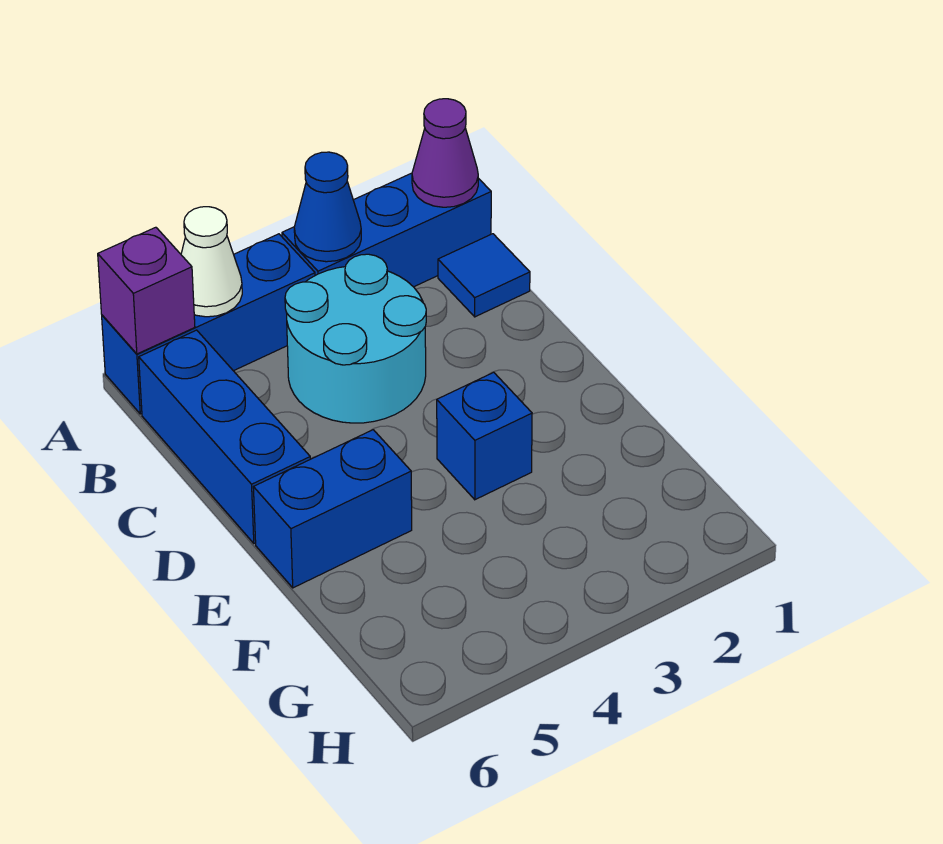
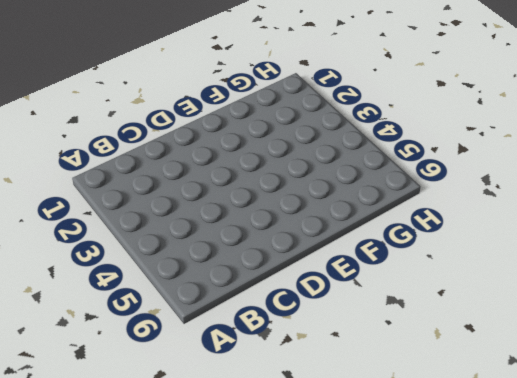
none -> blue 1x3 brick [282,173,491,287]
none -> blue 1x3 brick [102,234,315,414]

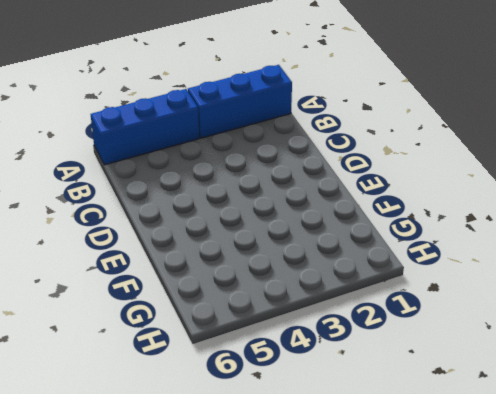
none -> blue 1x1 tile [438,234,530,317]
none -> cyan 2x2 round brick [285,254,426,423]

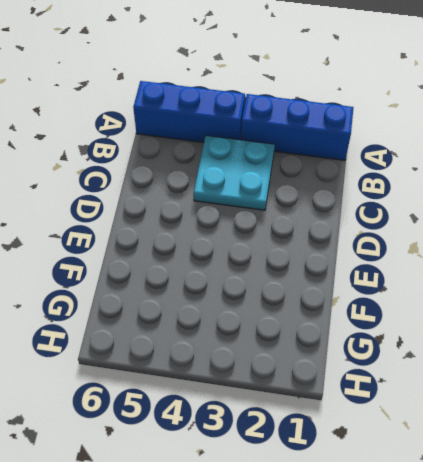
cyan 2x2 plate [194,136,275,210] -> cyan 2x2 round brick [285,254,426,423]
none -> blue 1x1 tile [438,234,530,317]
none -> blue 1x3 brick [139,330,310,543]

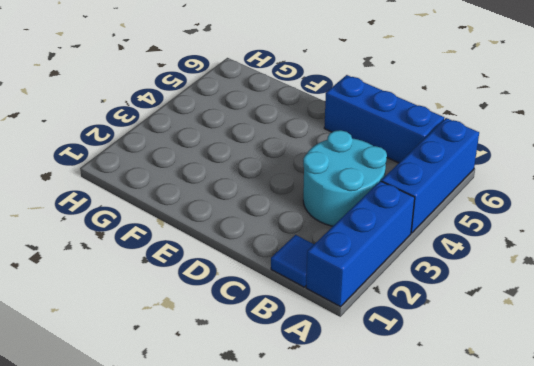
none -> blue 1x1 brick [437,372,532,500]
none -> blue 1x2 brick [253,430,412,588]

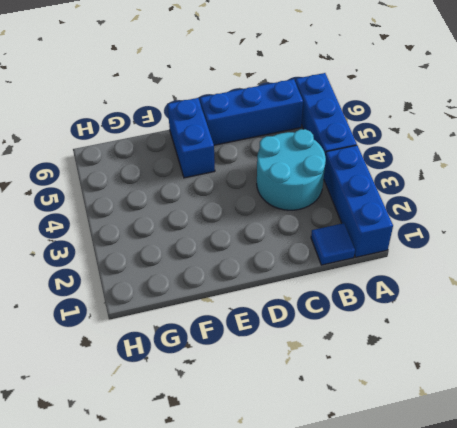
none -> blue 1x1 brick [437,372,532,500]
none -> purple 1x1 cone [412,99,478,207]

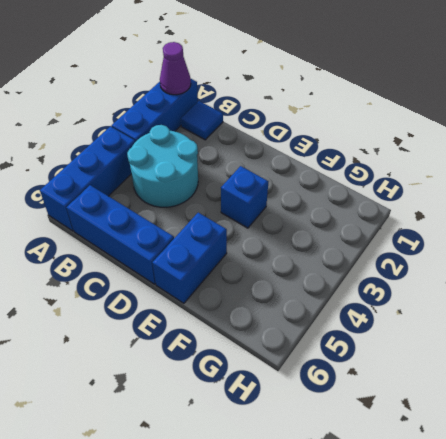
none -> blue 1x1 cone [294,152,361,262]
none -> white 1x1 cone [181,207,242,317]

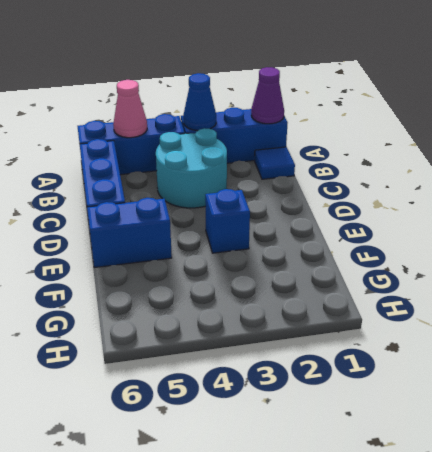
pink 1x1 cone [113,80,147,138] -> white 1x1 cone [181,207,242,317]
none -> purple 1x1 brick [98,227,195,354]

